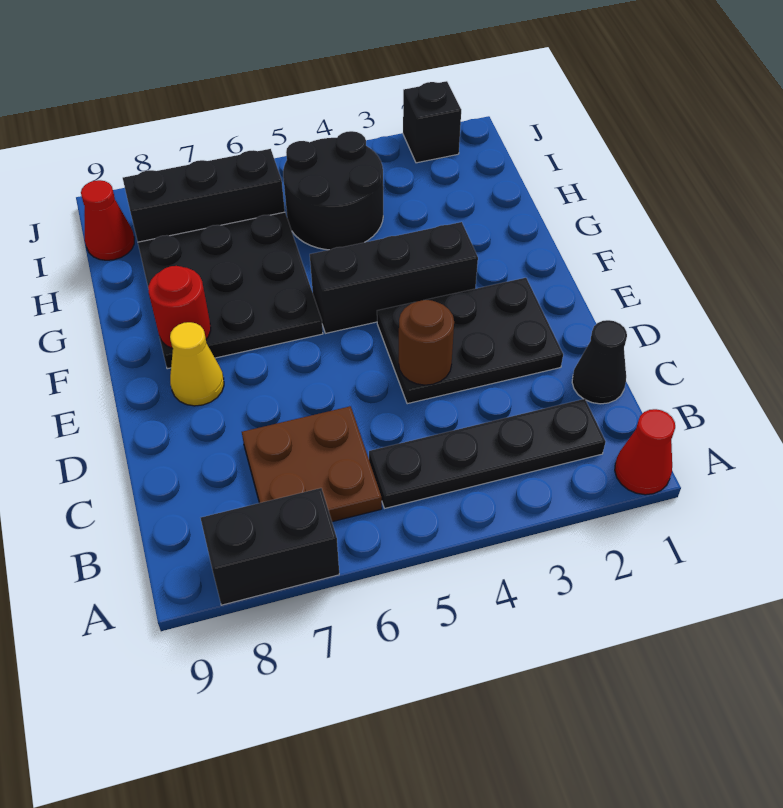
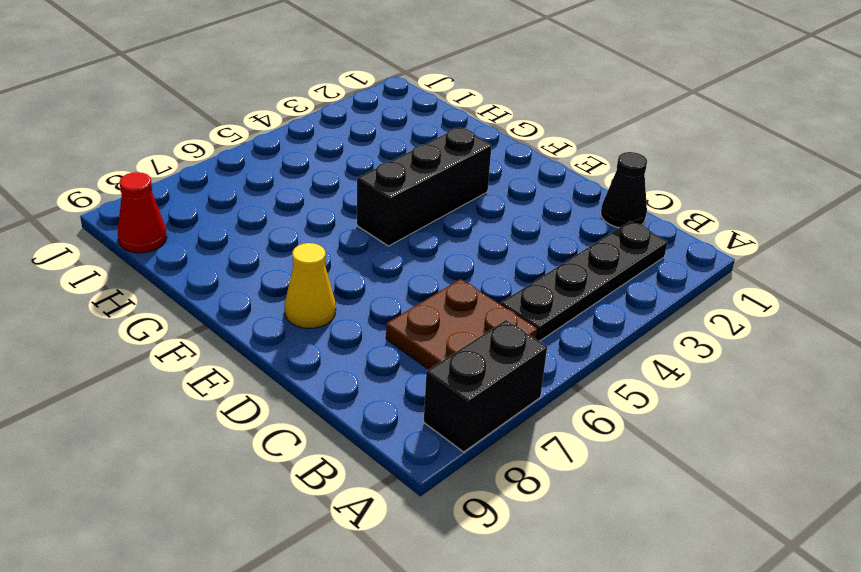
none -> red 1x1 cone [615,409,675,495]
none -> black 2x3 plate [377,278,563,404]
none -> black 3x3 plate [138,212,323,369]

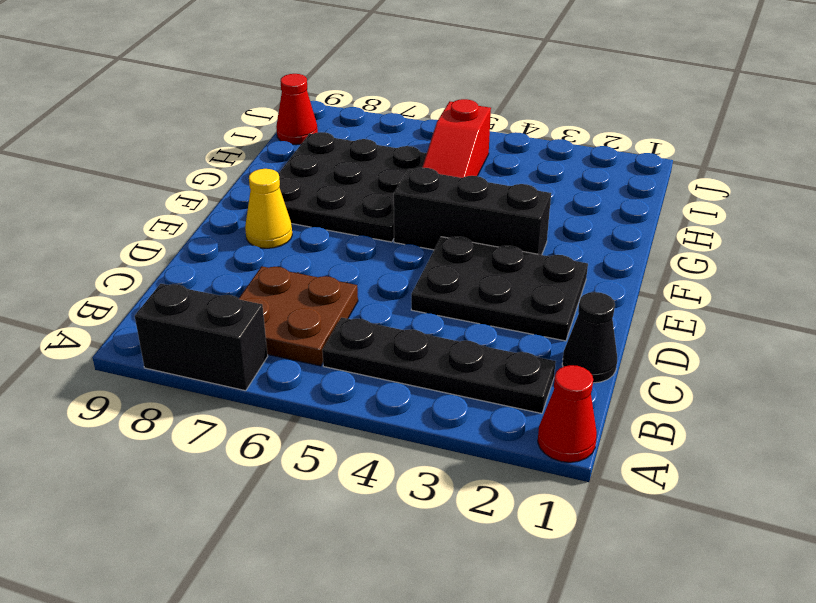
red 1x3 slope [422,99,491,178] -> black 2x2 round brick [283,131,383,250]
none -> black 1x3 brick [123,149,285,242]
none -> black 1x1 brick [403,81,461,163]
none -> brown 1x1 round brick [399,300,454,385]

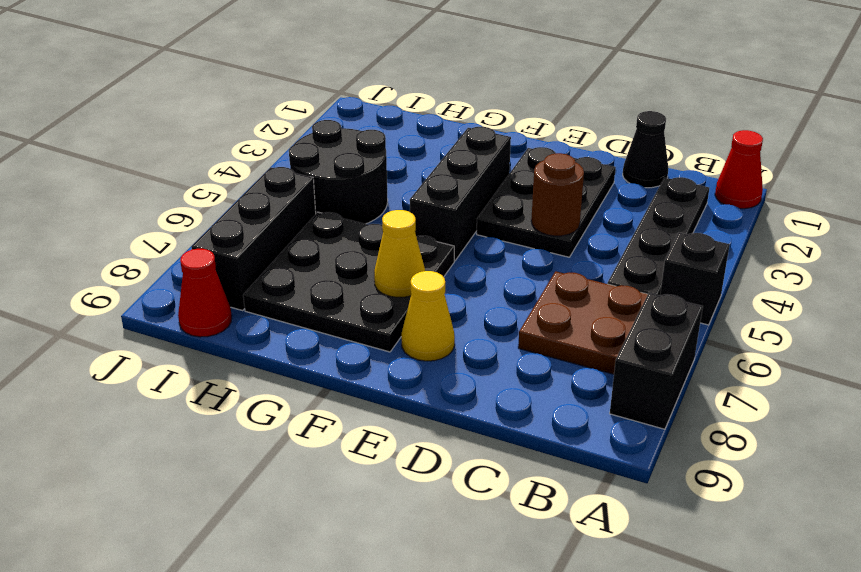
black 1x1 brick [660,232,730,325] -> black 1x1 brick moved to [403,81,461,163]
yellow 1x1 cone [374,210,425,298] -> none
none -> red 1x1 round brick [148,266,211,348]

